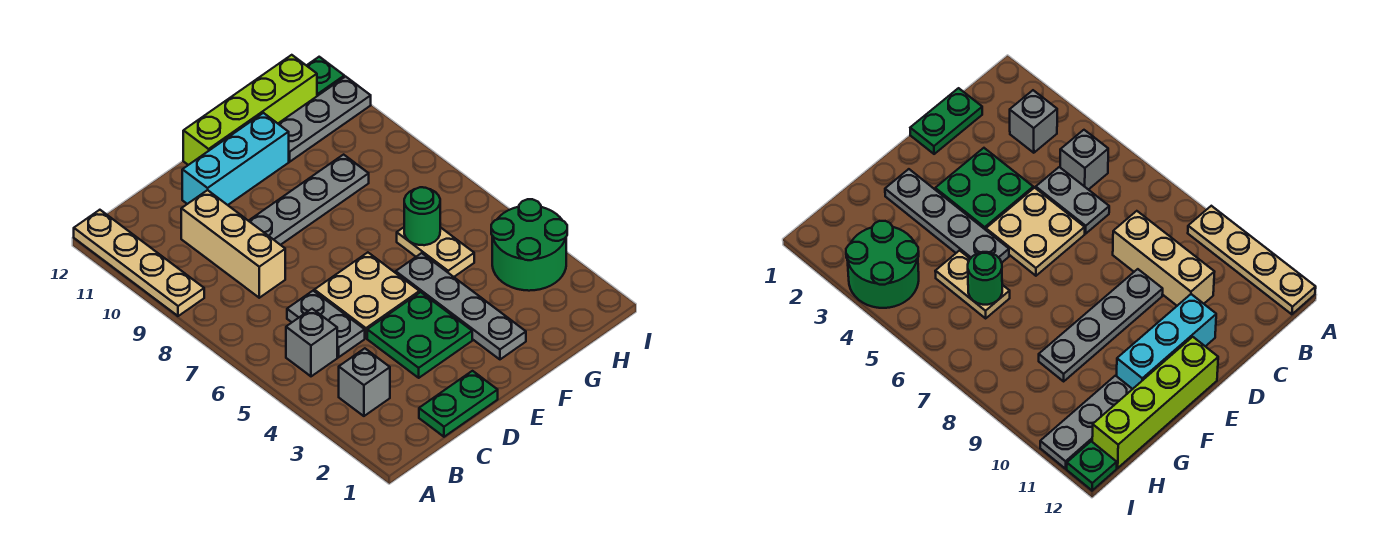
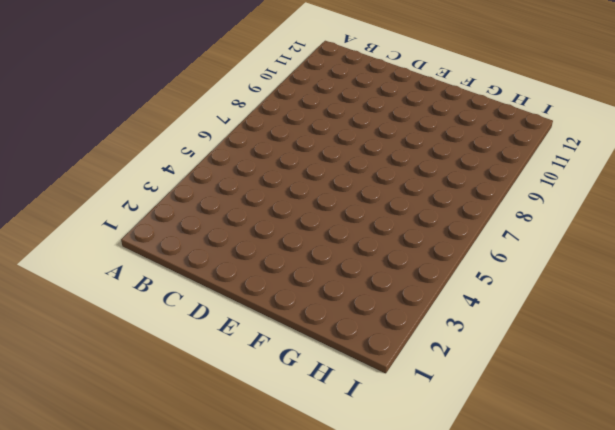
none -> tan 1x4 plate [74,210,204,316]
none -> grey 1x1 brick [339,348,390,416]
none -> grey 1x1 brick [286,309,337,376]

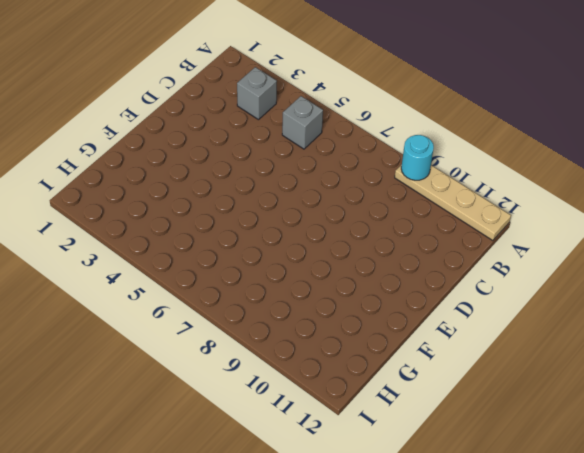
cyan 1x1 round brick [401,135,434,180] -> none
none -> green 1x2 plate [419,371,498,437]
none -> grey 1x2 plate [287,291,365,357]
none -> tan 1x3 brick [181,190,285,298]

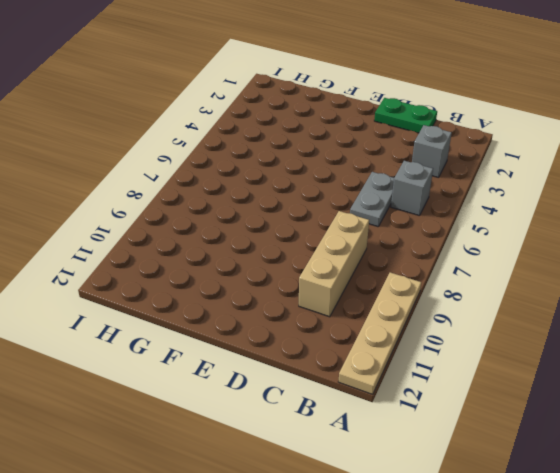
none -> green 2x2 plate [367,292,472,378]
none -> tan 2x2 plate [314,252,419,338]
none -> grey 1x4 plate [249,155,369,245]

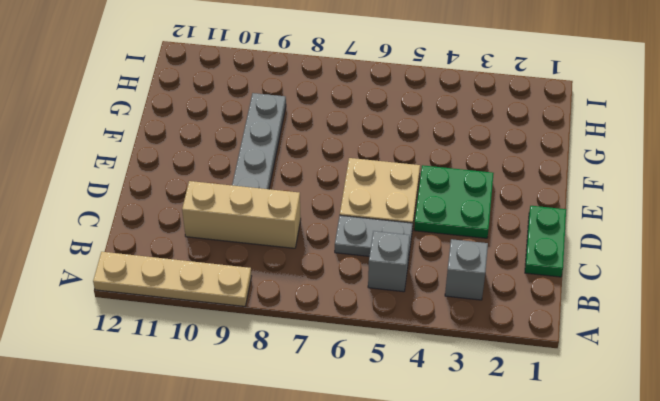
none -> cyan 1x3 brick [182,113,289,205]
none -> lime 1x4 brick [183,55,317,165]
none -> grey 1x4 plate [396,253,526,359]

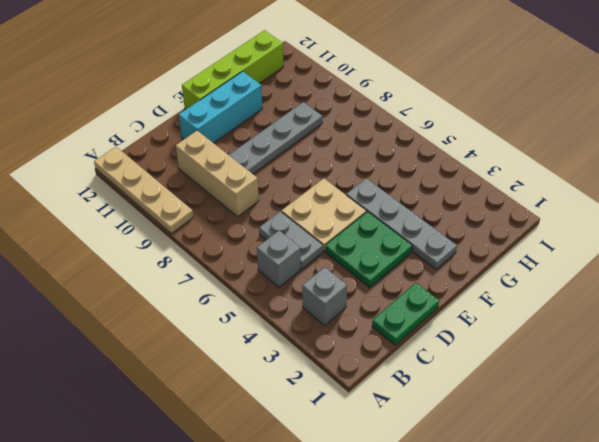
none -> tan 1x2 plate [397,227,474,277]
none -> grey 1x3 plate [278,77,371,162]
none -> green 2x2 round brick [491,199,567,291]

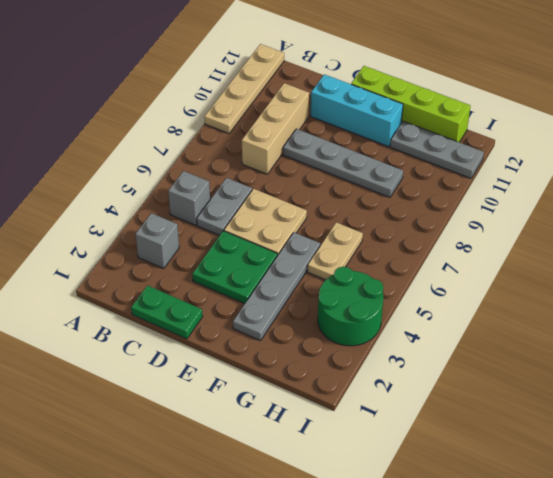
none -> green 1x1 plate [306,57,344,96]
none -> green 1x1 round brick [404,187,440,245]

